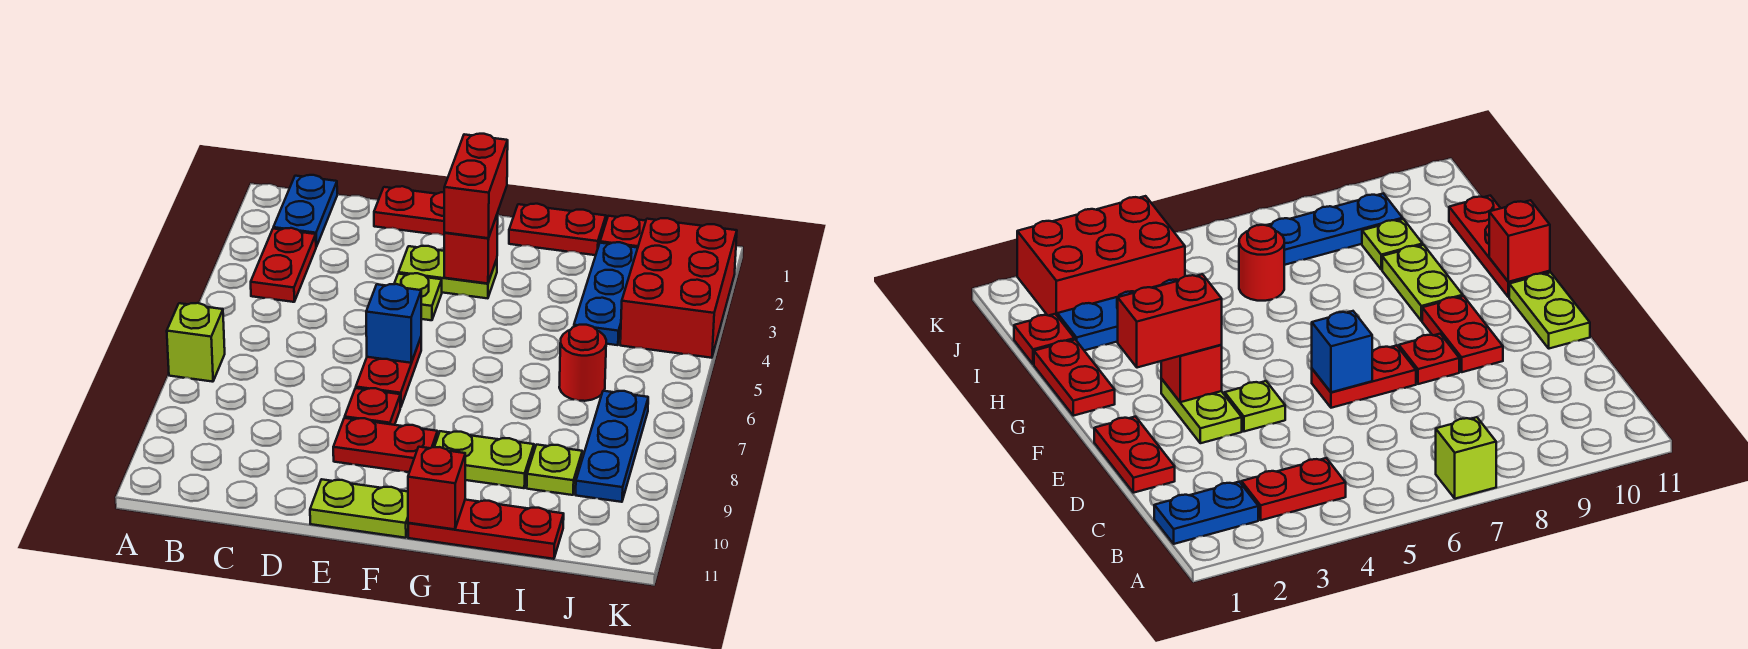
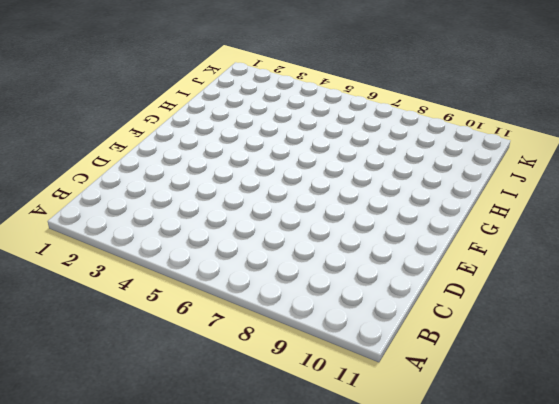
none -> lime 1x1 brick [167,303,225,382]
none -> blue 1x2 plate [273,175,337,247]
none -> red 1x2 plate [251,228,316,302]

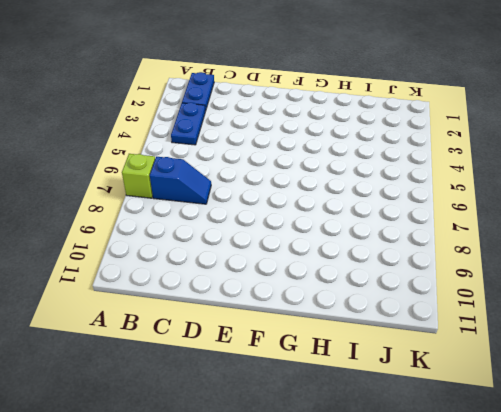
blue 1x2 plate [171,103,205,145] -> red 1x2 plate [251,228,316,302]
blue 1x2 slope [150,157,211,204] -> none
none -> red 1x2 plate [374,186,444,235]
none -> lime 1x2 plate [399,246,497,298]
none -> lime 1x1 plate [394,273,442,320]

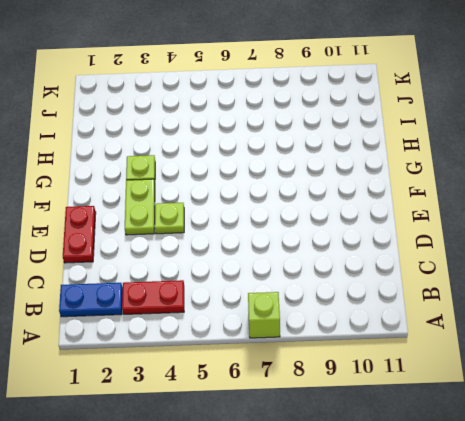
lime 1x1 plate [126,155,155,181] -> lime 1x1 plate moved to [527,445,582,495]
none -> red 1x2 plate [356,338,421,407]
none -> red 1x1 plate [345,388,400,425]
none -> red 1x2 plate [333,418,438,472]

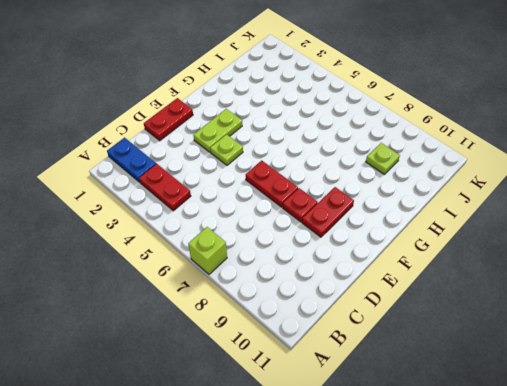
none -> lime 1x2 plate [310,479,408,538]
none -> red 1x2 plate [509,204,606,255]
none -> lime 1x2 plate [435,431,534,488]

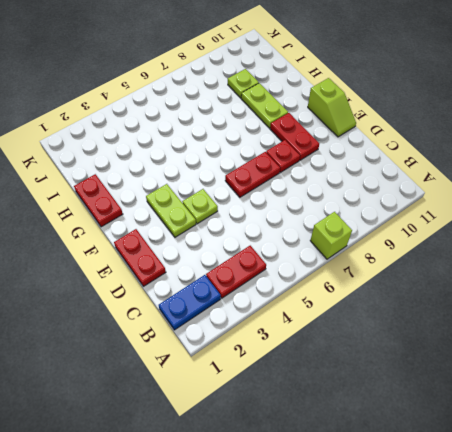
lime 1x2 slope [308,78,356,137] -> lime 1x2 plate [310,479,408,538]
none -> red 1x3 plate [408,500,564,559]
none -> red 1x1 plate [600,215,646,248]
none -> blue 1x3 plate [574,242,638,345]

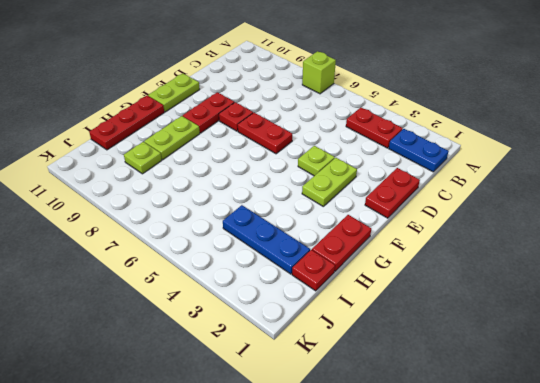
none -> red 1x1 round brick [559,325,606,401]
none -> red 2x3 brick [620,218,737,358]
none -> blue 1x3 plate [576,391,648,502]

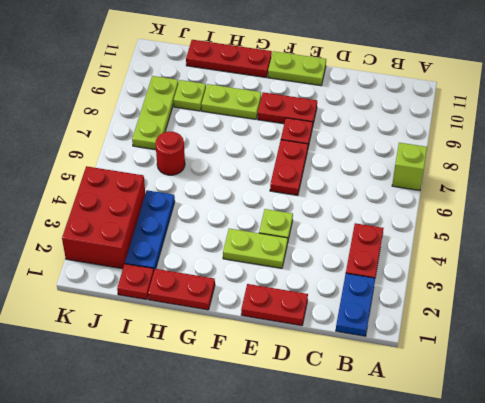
lime 1x3 plate [132,76,178,150] -> blue 1x3 plate [576,391,648,502]
none -> blue 1x1 brick [366,284,421,363]
none -> red 1x1 brick [444,213,498,284]
none -> red 1x1 brick [408,447,465,529]

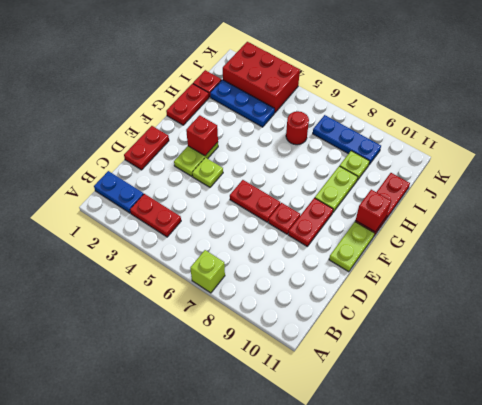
none -> blue 1x1 brick [366,284,421,363]
none -> red 1x2 brick [444,134,508,238]

